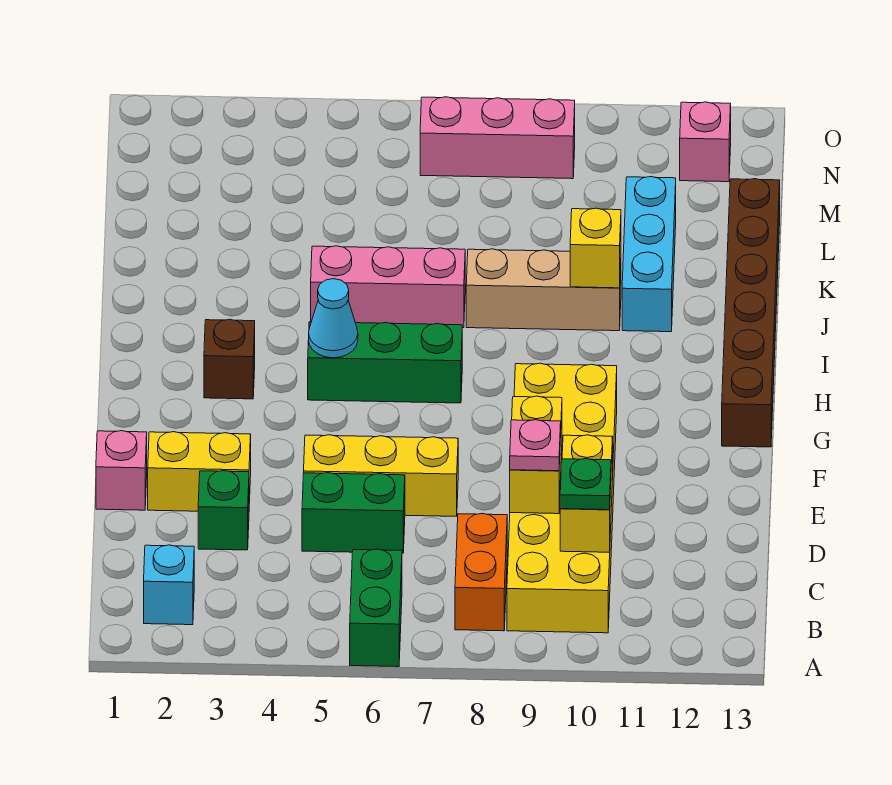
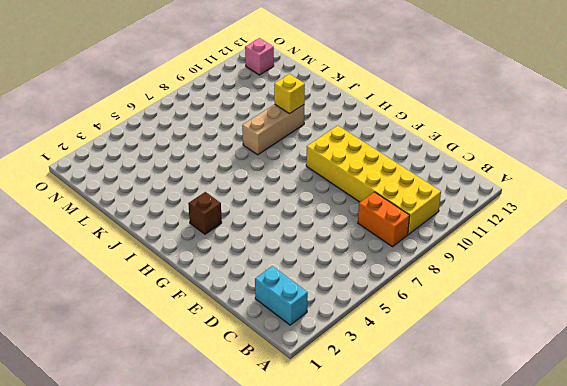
cyan 1x2 brick [255,266,308,325] -> cyan 1x1 brick [144,545,194,625]
none -> green 1x2 brick [350,549,402,667]
none -> green 1x1 brick [198,471,249,550]
none -> green 1x2 brick [302,473,405,553]

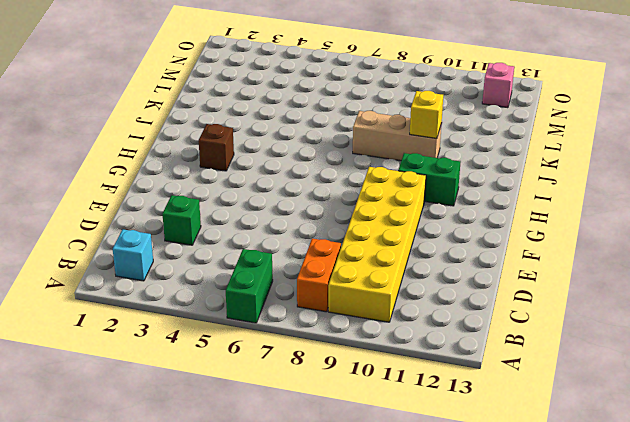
green 1x2 brick [398,153,460,206] -> green 1x2 brick moved to [302,473,405,553]
none -> pink 1x1 brick [96,431,147,510]
none -> yellow 1x2 brick [148,432,251,511]
none -> yellow 1x3 brick [304,435,458,516]

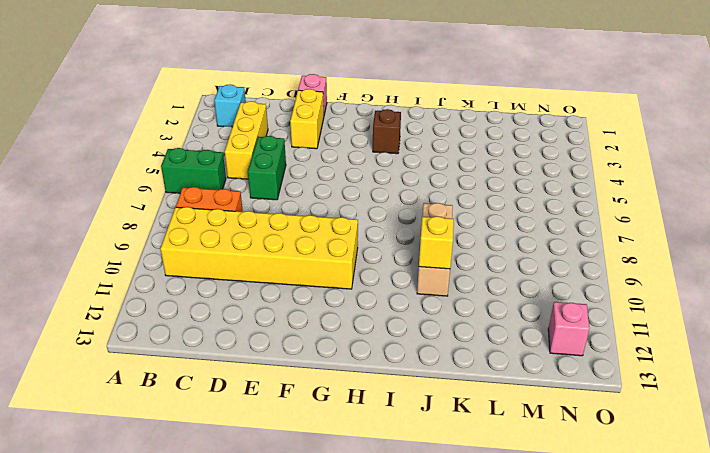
yellow 1x3 brick [225,101,268,179] -> yellow 1x3 brick moved to [304,435,458,516]
none -> green 1x1 brick [198,471,249,550]
none -> brown 1x6 brick [722,179,780,447]
none -> green 1x3 brick [308,322,462,403]

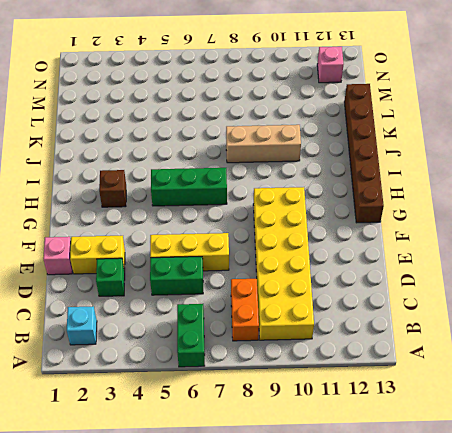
none -> pink 1x3 brick [311,246,465,328]
none -> cyan 1x3 brick [622,177,676,332]
none -> pink 1x3 brick [420,97,575,179]

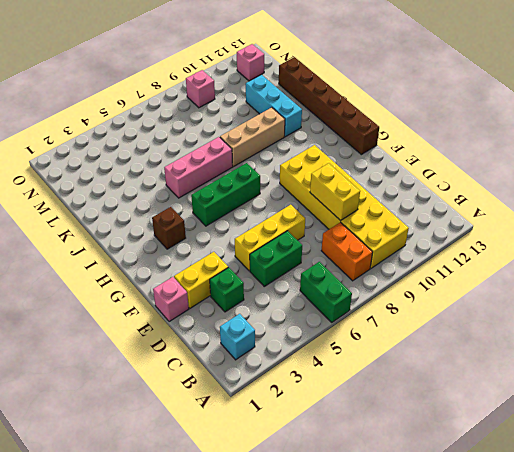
pink 1x1 brick [186,70,215,108] -> pink 1x3 brick [420,97,575,179]
none -> yellow 1x2 brick [560,435,613,552]
none -> cyan 1x1 cone [309,279,358,358]
none -> yellow 1x1 brick [570,208,621,288]

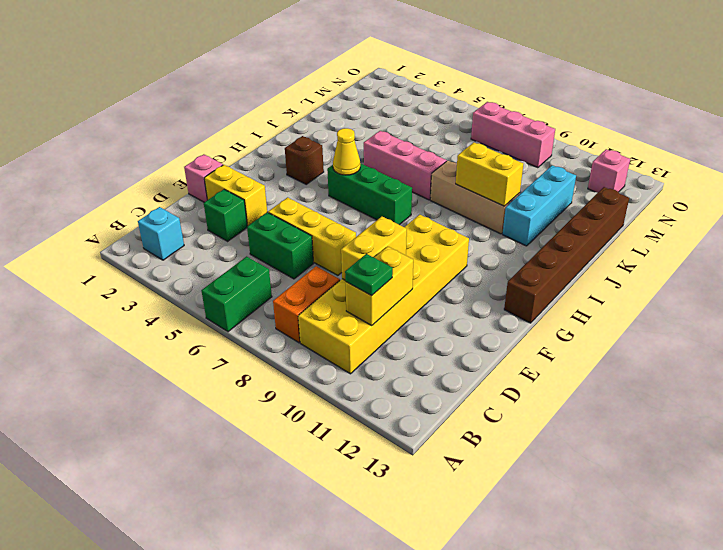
yellow 1x1 cone [333,128,360,175] -> cyan 1x1 cone [309,279,358,358]
yellow 1x2 brick [456,142,523,206] -> yellow 1x1 brick [570,208,621,288]
none -> pink 1x1 plate [510,420,561,471]

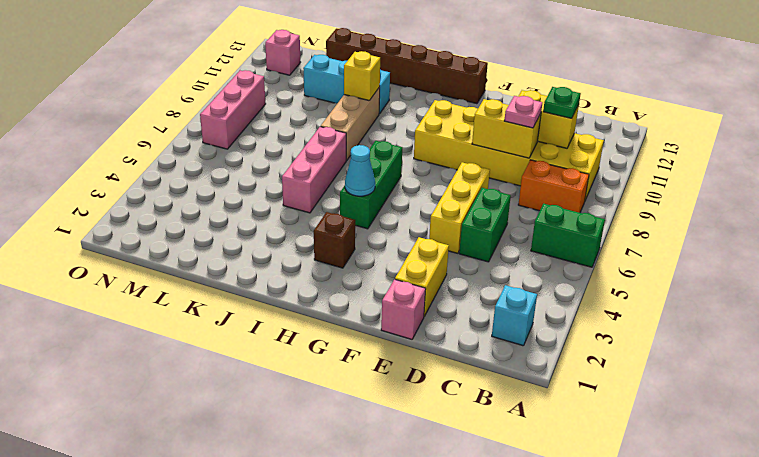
none -> green 1x1 brick [198,471,249,550]

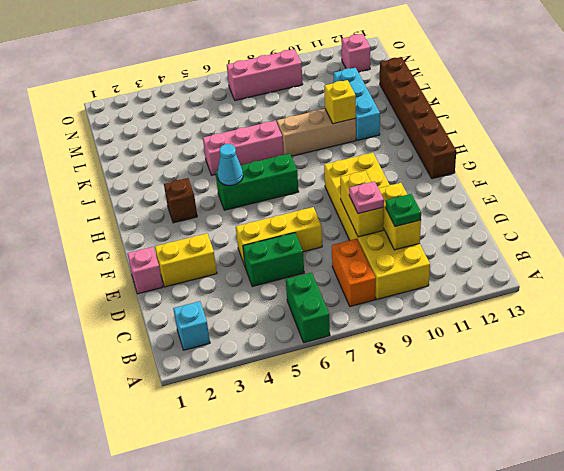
none -> green 1x1 brick [198,471,249,550]

